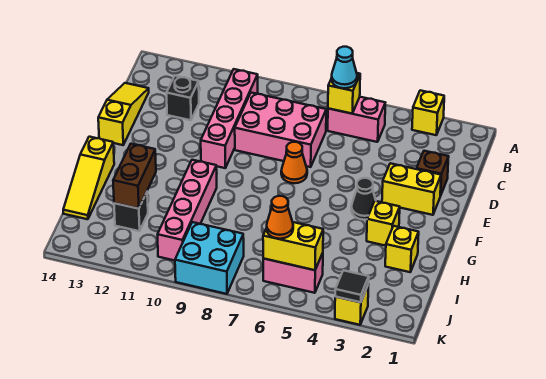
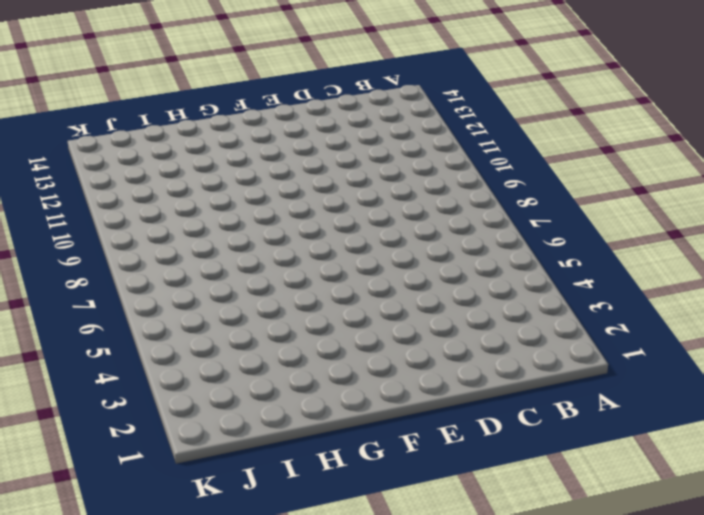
none -> yellow 1x1 brick [412,90,444,135]
none -> pink 1x2 brick [328,97,385,142]
none -> pink 1x4 brick [201,69,258,168]

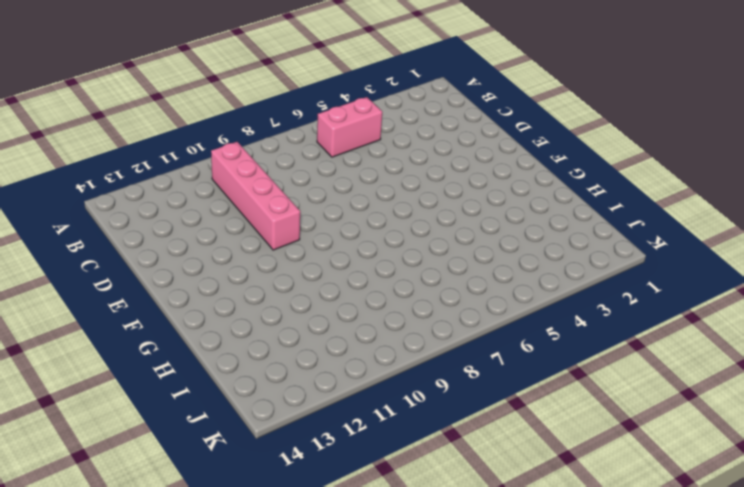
none -> yellow 1x1 brick [412,90,444,135]
none -> pink 2x3 brick [235,93,326,167]
none -> black 1x1 brick [167,76,199,120]

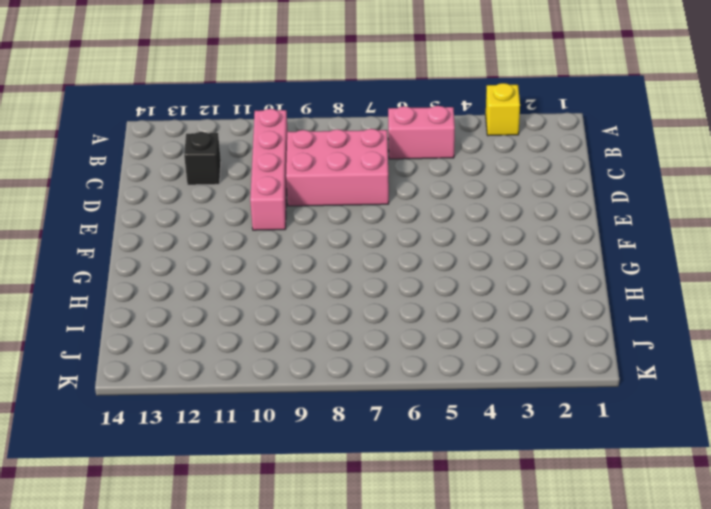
none -> yellow 1x3 slope [98,83,149,145]
none -> brown 1x1 brick [417,151,449,196]
none -> yellow 1x2 brick [382,163,441,215]

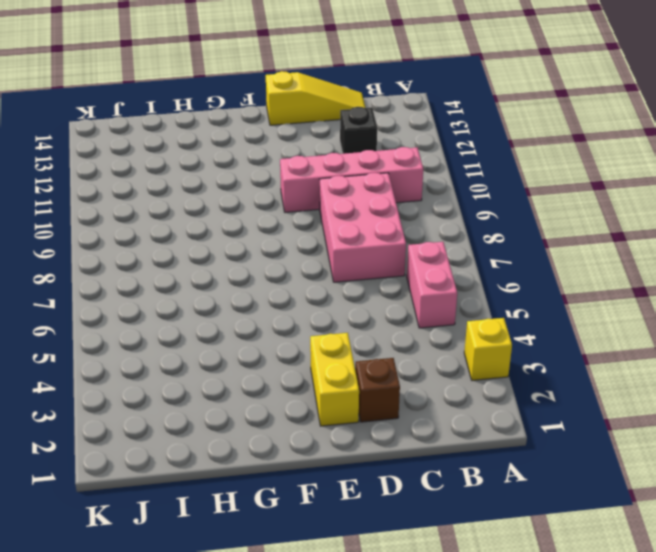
none -> orange 1x1 cone [281,142,307,183]
none -> black 1x1 cone [351,178,376,220]
none -> yellow 1x1 brick [367,201,400,246]

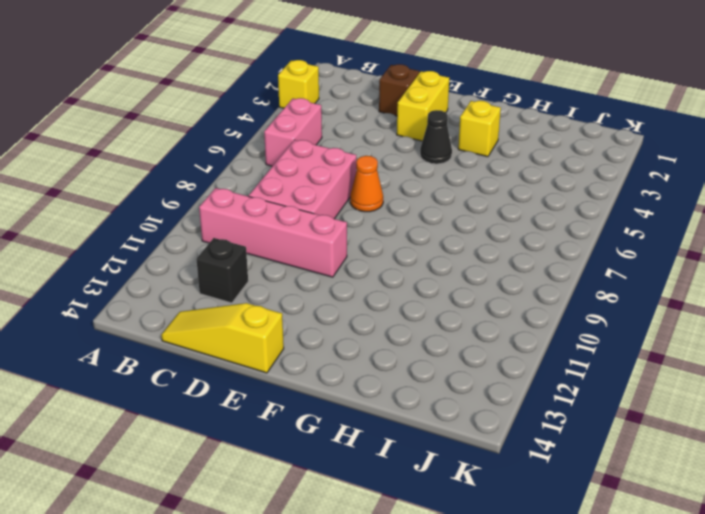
none -> pink 1x4 brick [158,160,217,261]
none -> yellow 1x3 slope [63,137,114,219]
none -> yellow 1x1 brick [385,226,419,272]

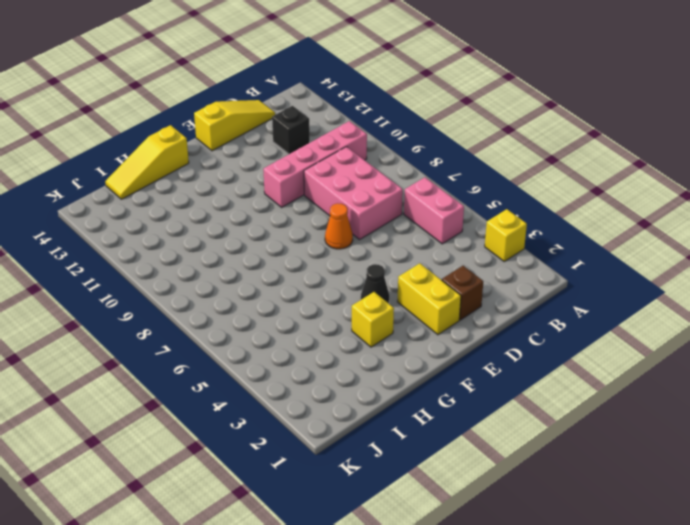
none -> pink 1x4 brick [158,160,217,261]
none -> yellow 1x1 brick [385,226,419,272]
none -> black 1x1 brick [114,192,148,231]

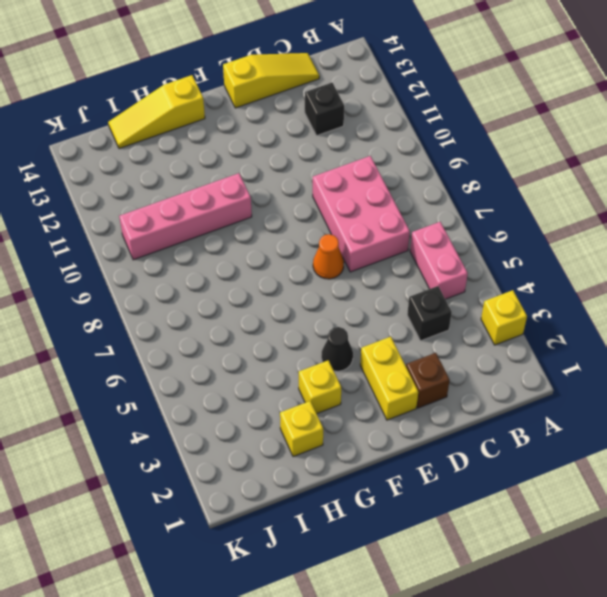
black 1x1 brick [407,286,452,341] -> black 1x1 brick moved to [114,192,148,231]
none -> pink 1x4 brick [201,69,258,168]
none -> pink 1x2 brick [263,253,323,293]
none -> cyan 2x2 brick [175,222,244,294]

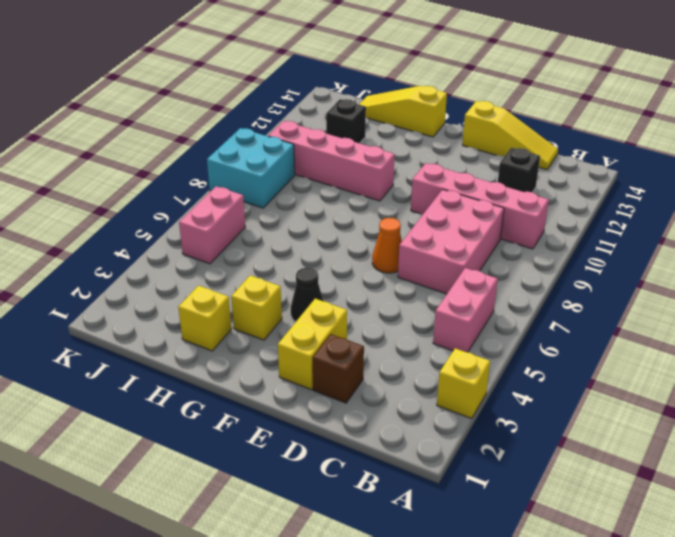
none -> yellow 1x1 brick [335,286,368,325]
none -> yellow 1x1 brick [328,73,360,114]
none -> brown 1x2 brick [113,144,156,209]

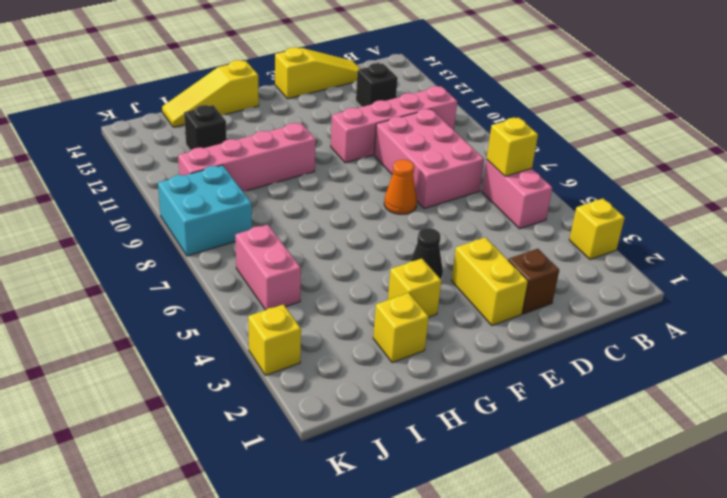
none -> brown 1x2 brick [113,144,156,209]
none -> yellow 1x2 brick [263,222,323,270]
none -> black 1x1 tile [335,270,369,302]

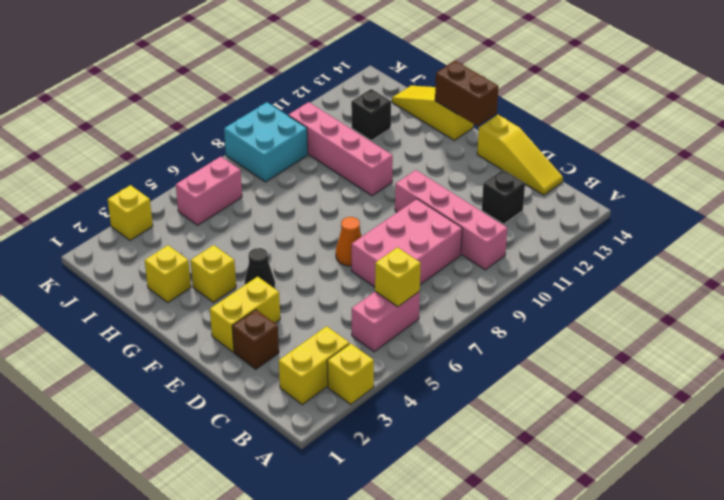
yellow 1x2 brick [279,326,349,405] -> yellow 1x2 brick moved to [263,222,323,270]
brown 1x2 brick [435,61,499,126] -> brown 1x2 brick moved to [113,144,156,209]
none -> black 1x1 tile [335,270,369,302]
none -> cyan 1x1 cone [331,47,357,88]
none -> orange 1x1 cone [267,196,293,239]

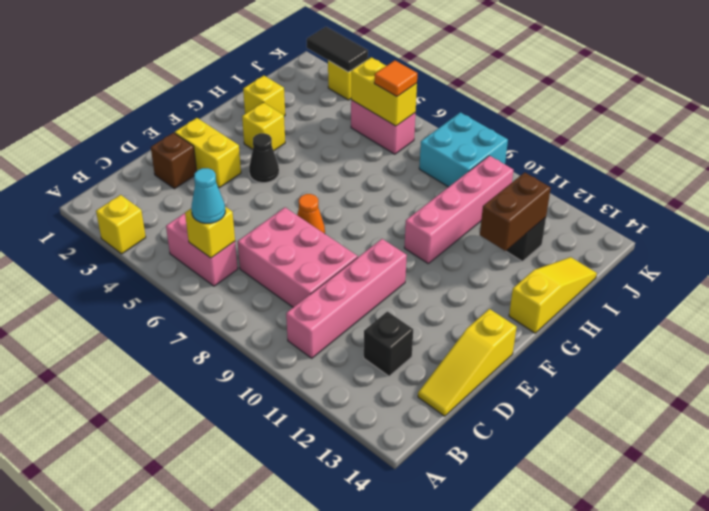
orange 1x1 tile [374,60,417,97] -> orange 1x1 cone [267,196,293,239]
black 1x2 tile [307,27,368,72] -> black 1x1 tile [335,270,369,302]

